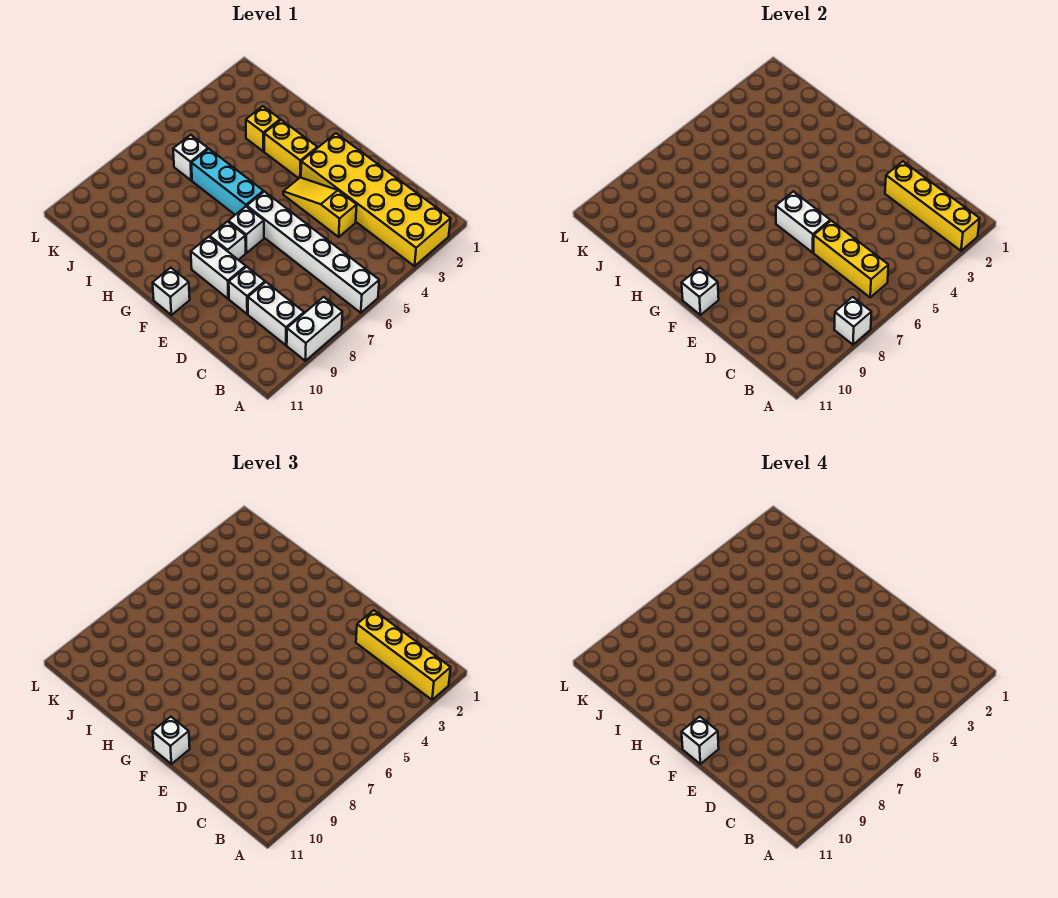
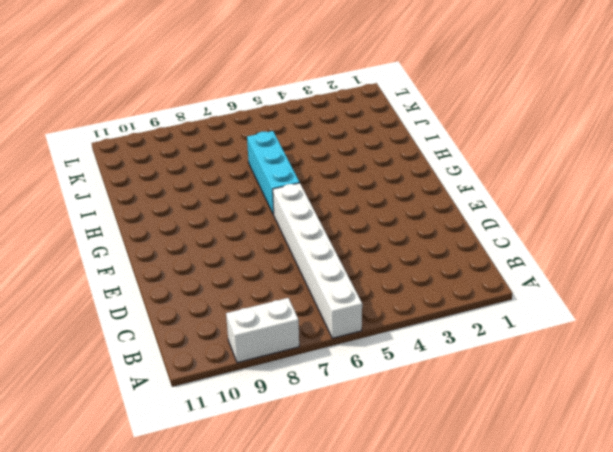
none -> yellow 2x6 brick [301,133,451,266]
none -> white 1x2 brick [248,282,304,345]
none -> yellow 1x3 slope [283,178,357,237]

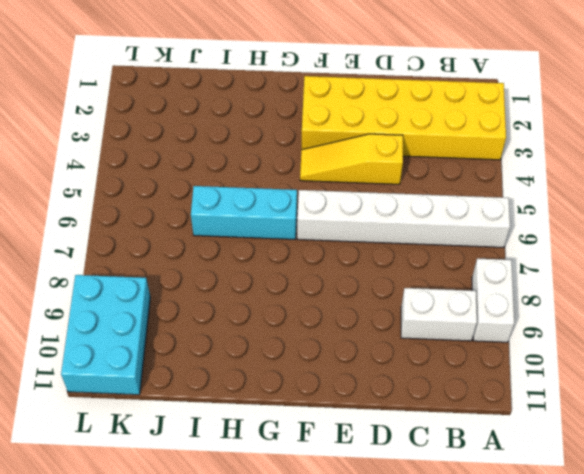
cyan 2x3 brick [61,275,150,395] -> none
none -> white 1x1 brick [229,267,265,314]
none -> white 1x2 brick [191,237,246,299]
none -> white 1x1 brick [228,207,264,253]

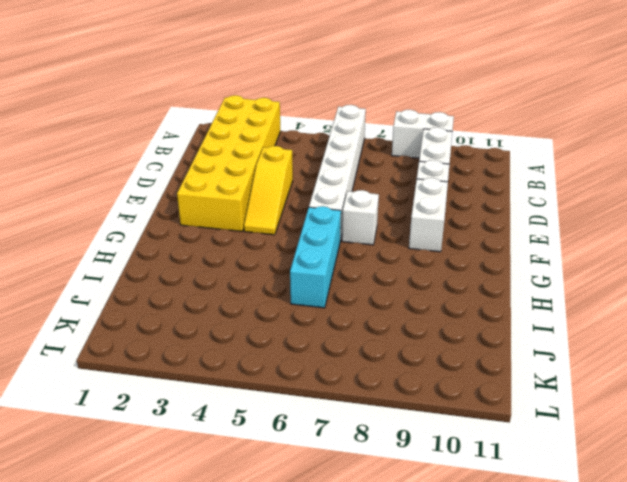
none -> white 1x1 brick [210,222,246,260]
none -> white 1x1 brick [153,268,190,315]
none -> yellow 1x2 brick [264,120,317,178]

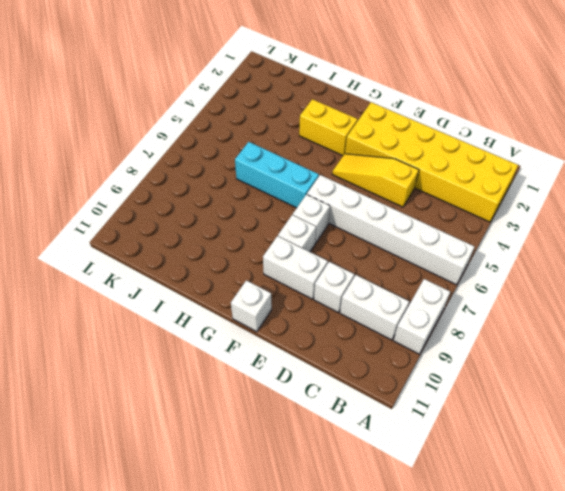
none -> yellow 1x1 brick [246,106,280,151]
none -> white 1x1 brick [173,135,208,180]
none -> yellow 1x4 brick [885,161,980,251]

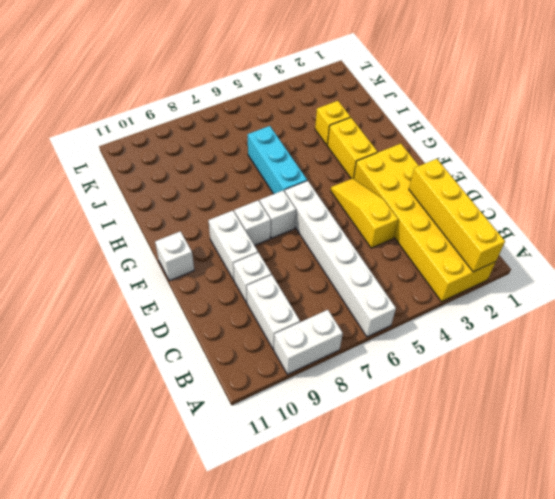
none -> white 1x1 brick [173,135,208,180]
none -> white 1x1 brick [834,297,871,345]
none -> yellow 1x3 brick [814,221,888,297]

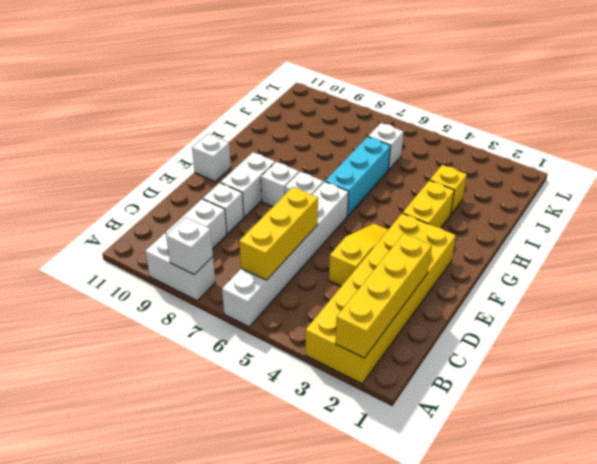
none -> white 1x2 brick [776,191,830,252]
none -> white 1x1 brick [682,268,719,315]
none -> yellow 1x4 brick [356,610,451,700]

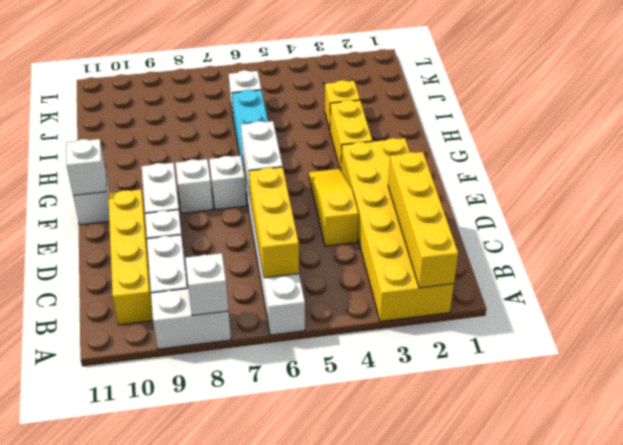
yellow 1x4 brick [108,190,153,325] -> yellow 1x4 brick moved to [356,610,451,700]
none -> white 1x1 brick [153,717,190,764]
none -> white 1x1 brick [682,717,719,764]

